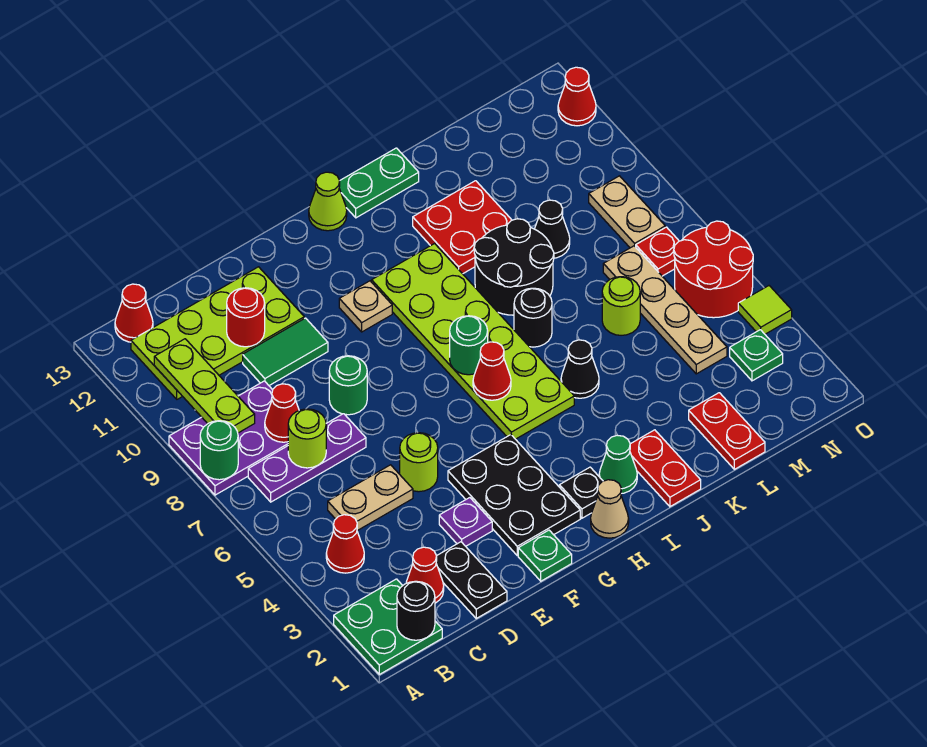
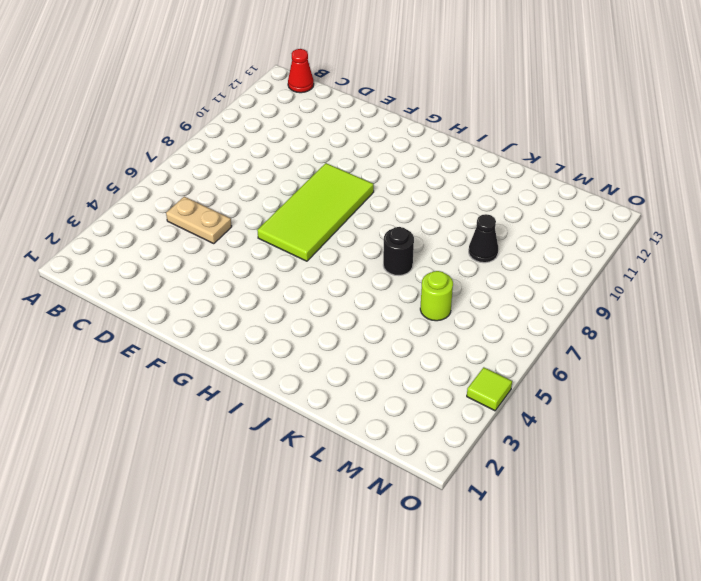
lime 2x4 tile [257,163,374,261] -> none
none -> green 2x2 plate [334,579,442,674]
none -> purple 2x3 plate [169,381,288,495]
none -> red 1x1 cone [326,515,364,573]
none -> purple 1x3 plate [248,414,366,502]

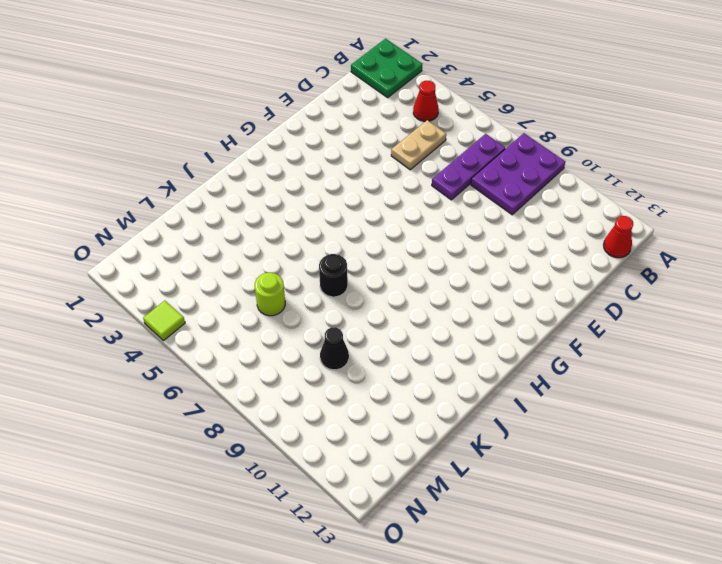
none -> lime 2x4 plate [131,267,304,399]
none -> red 1x1 cone [406,547,444,603]
none -> black 1x2 plate [436,542,507,618]
none -> green 1x2 tile [243,318,328,385]

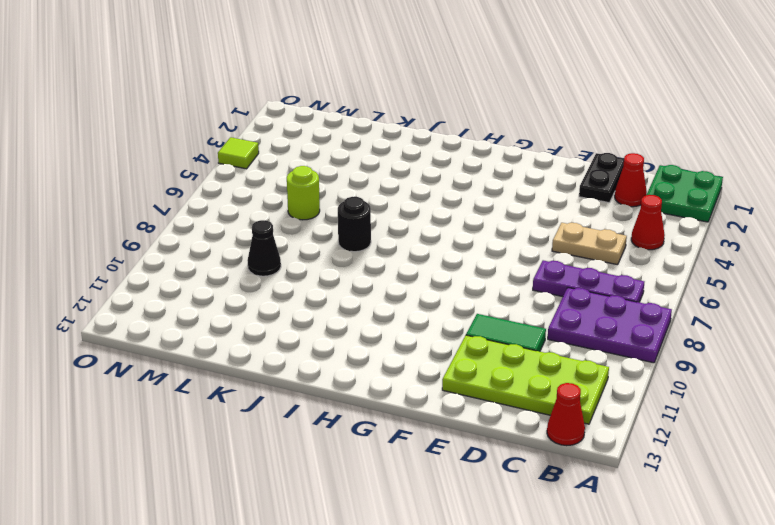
none -> purple 1x1 plate [439,498,492,546]
none -> lime 1x1 round brick [400,433,438,492]
none -> green 1x1 round brick [329,356,367,415]
none -> green 1x1 plate [518,530,572,581]

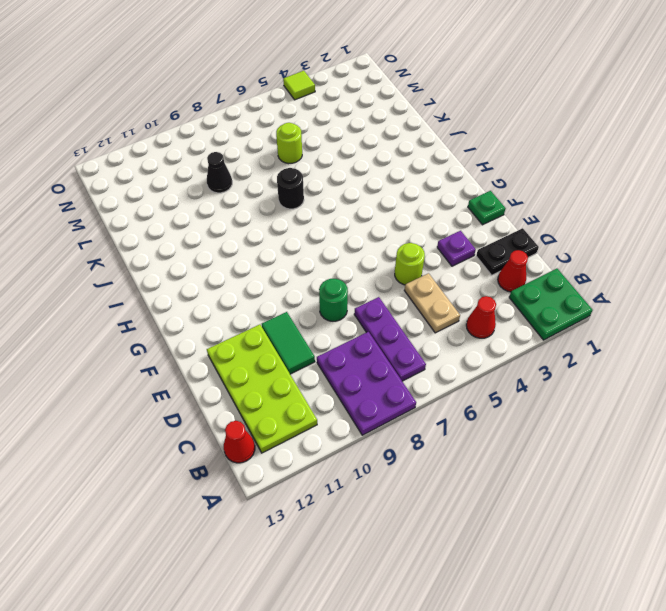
none -> black 2x3 plate [448,435,580,556]
none -> tan 1x1 plate [339,281,392,332]
none -> tan 1x1 cone [591,480,629,538]
none -> black 1x1 plate [559,467,603,518]

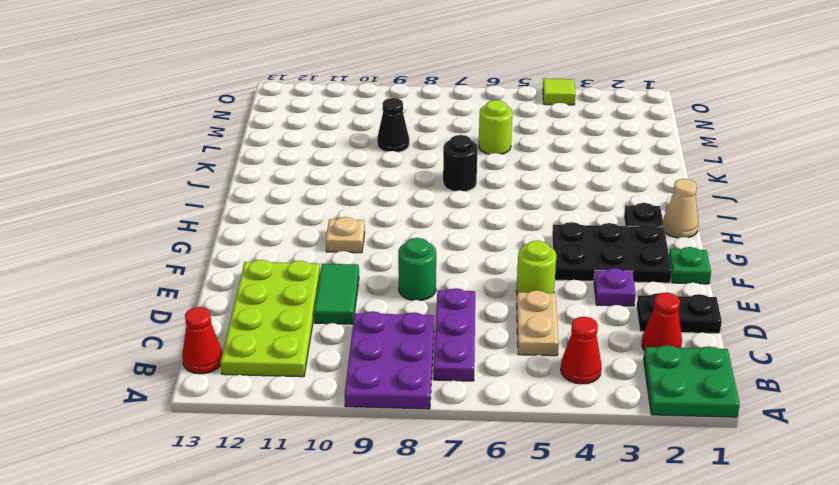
none -> lime 2x6 plate [372,244,574,439]
none -> lime 1x1 cone [309,172,347,231]
none -> green 1x1 cone [599,435,637,494]
none -> green 1x2 plate [339,148,419,218]

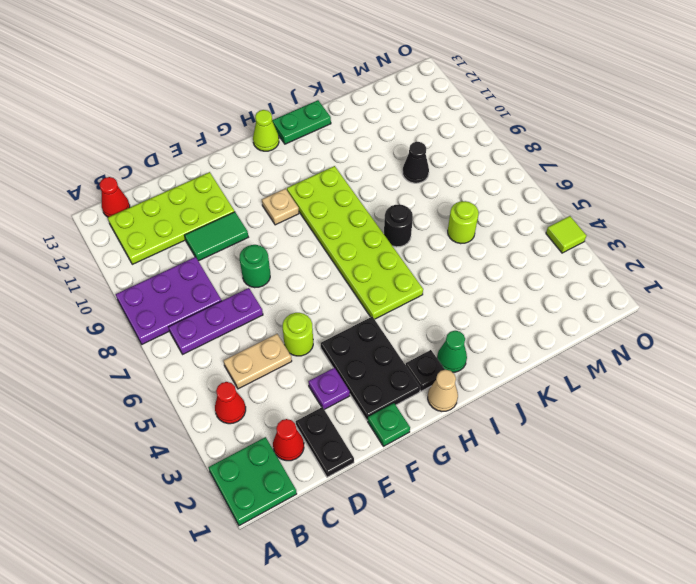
none -> red 1x2 plate [630,430,701,507]
none -> black 1x1 cone [561,340,599,398]
none -> black 2x2 round brick [474,219,554,315]
none -> red 2x2 plate [413,181,512,274]

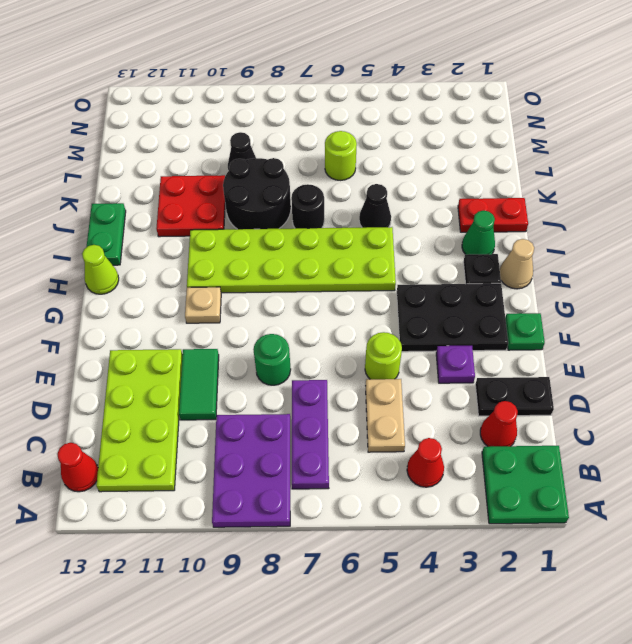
none -> red 1x2 plate [689,393,765,469]
none -> tan 1x4 plate [603,246,727,374]
none -> green 1x1 plate [730,330,783,381]
none -> red 2x2 round brick [674,221,753,318]

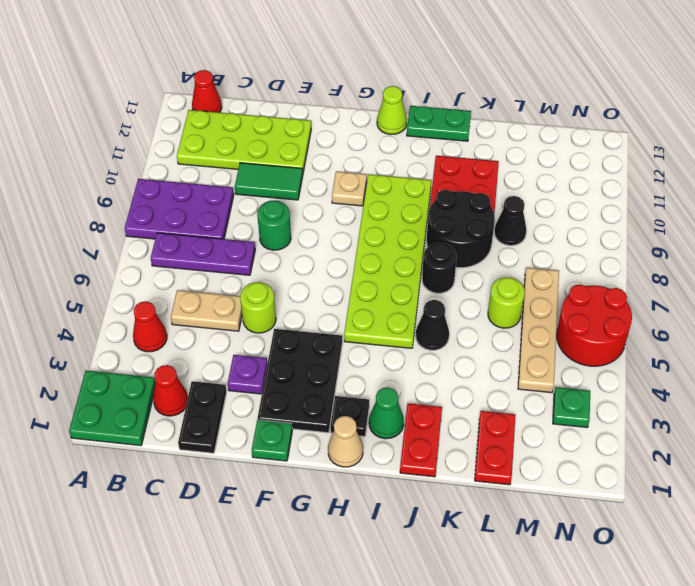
none -> red 1x1 plate [636,227,679,276]
none -> tan 1x2 plate [589,176,665,248]
none -> lime 1x1 tile [738,286,792,334]
none -> red 1x1 cone [558,67,596,126]

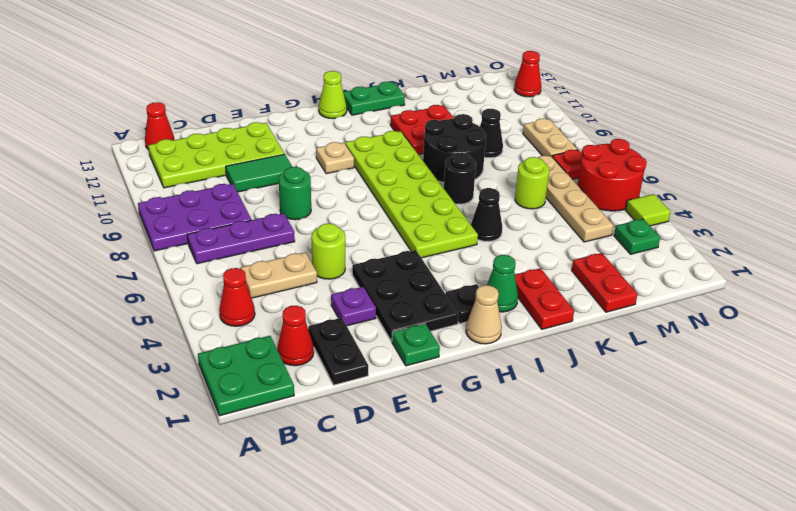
none -> green 1x1 round brick [200,421,238,480]
none -> black 1x1 round brick [397,581,435,640]
none -> lime 1x3 plate [154,339,255,433]
none -> lime 1x1 round brick [288,409,326,468]

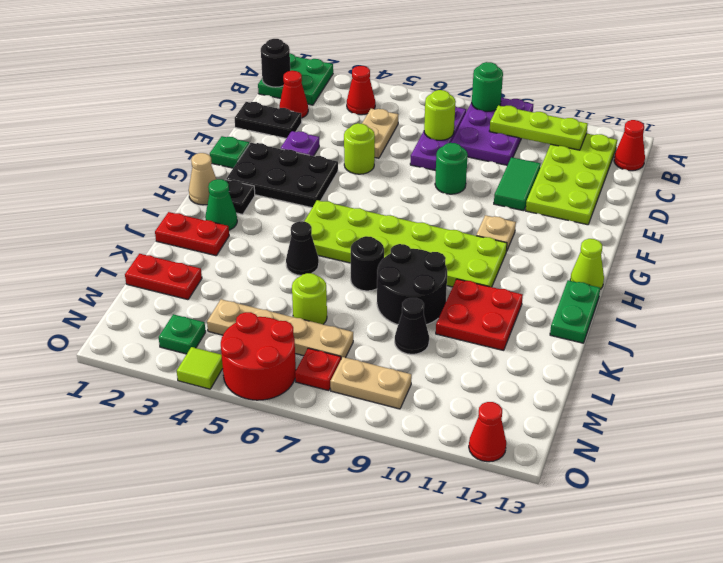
none -> red 1x1 cone [265,384,299,442]
none -> red 1x1 round brick [227,288,265,347]
none -> red 1x1 cone [473,342,511,400]
none -> green 1x1 round brick [450,316,488,375]

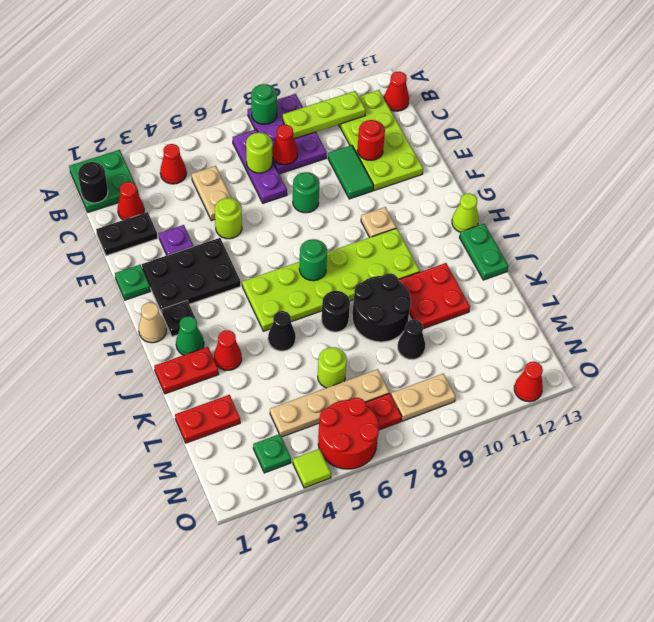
red 1x1 cone [214,330,242,370] -> red 1x1 cone moved to [473,342,511,400]

